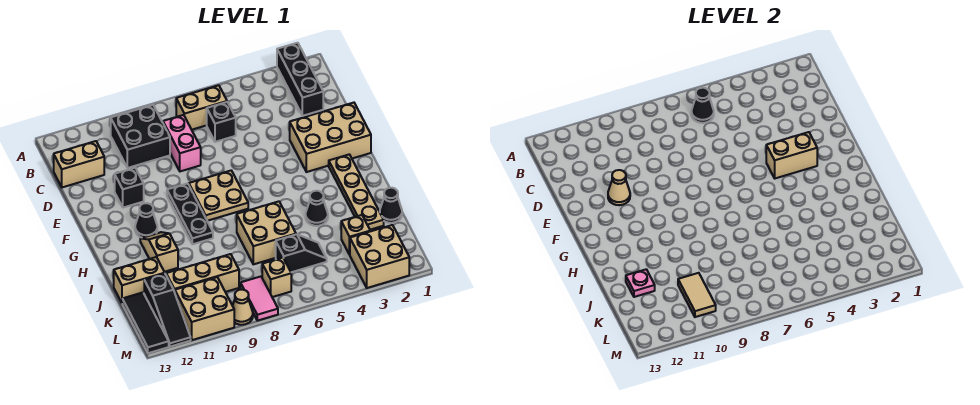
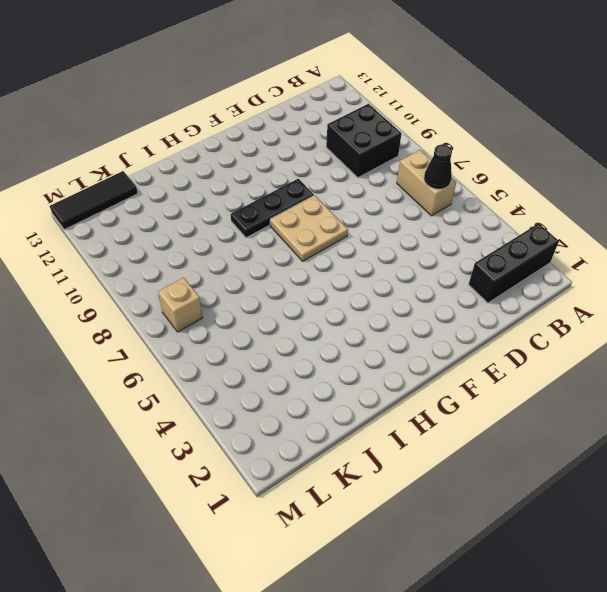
none -> black 1x1 brick [207,102,236,142]
none -> pink 1x2 brick [163,115,201,171]
none -> tan 1x2 brick [54,141,104,187]
none -> tan 2x3 brick [290,103,371,172]

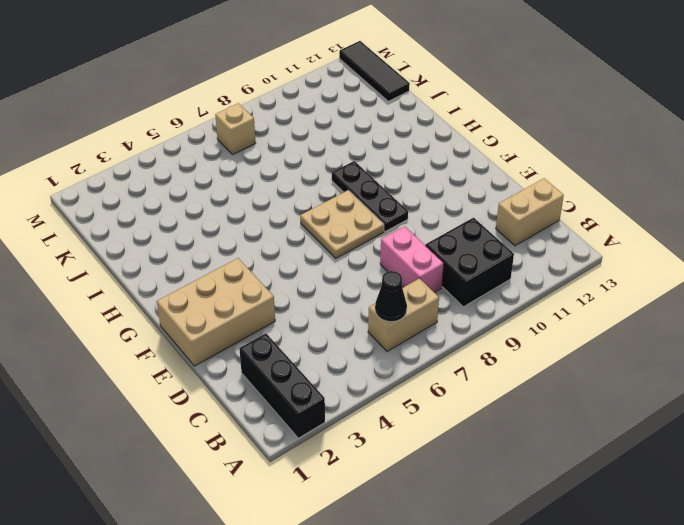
none -> black 1x1 brick [207,102,236,142]
none -> black 1x1 brick [115,168,144,208]
none -> tan 1x4 plate [329,154,384,230]
none -> black 1x1 cone [135,203,157,238]

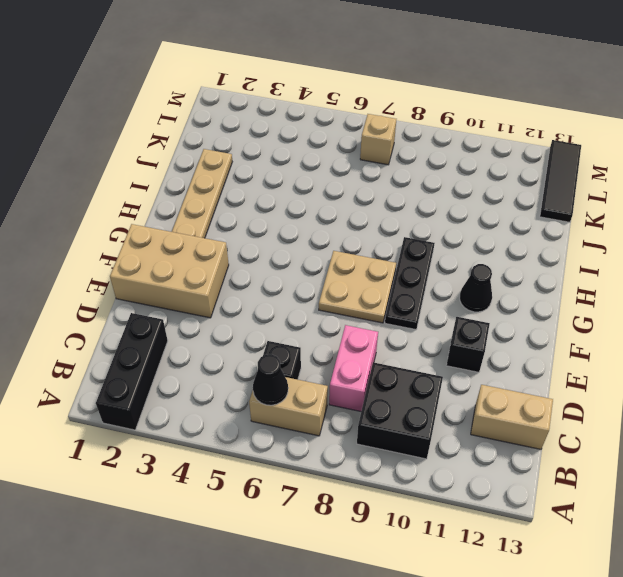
none -> tan 1x2 slope [140,232,178,272]
none -> black 1x1 cone [306,191,328,226]
none -> tan 2x2 brick [237,201,296,264]
none -> black 1x1 cone [380,188,402,223]

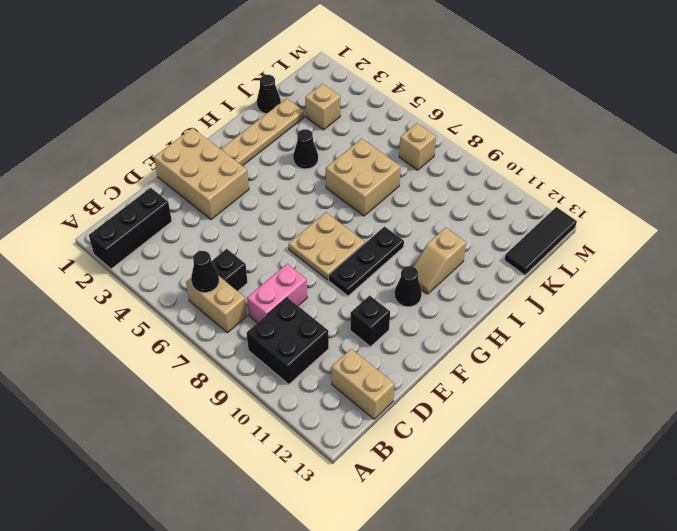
none -> tan 1x2 brick [114,257,165,303]
none -> black 1x2 slope [276,234,327,272]
none -> tan 1x3 brick [166,254,239,292]
none -> black 1x3 slope [144,274,191,347]

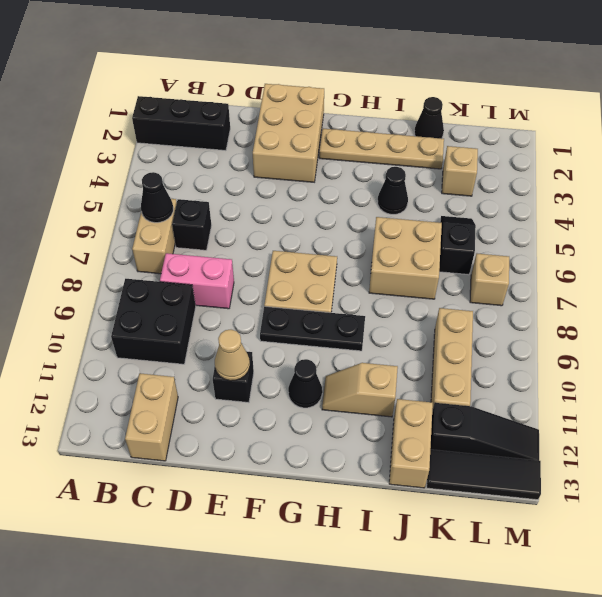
none -> tan 2x2 brick [350,225,409,288]
none -> pink 1x2 tile [240,277,278,321]
none -> tan 2x2 brick [175,277,234,340]
none -> tan 1x1 cone [233,290,253,325]

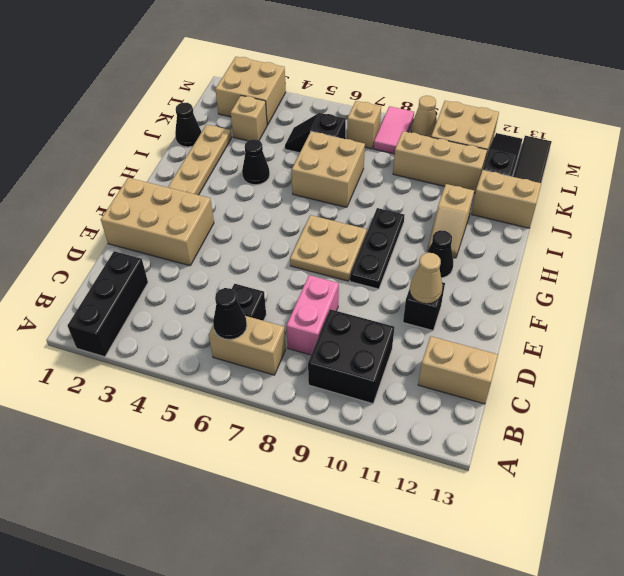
none -> tan 1x2 brick [766,132,817,178]
none -> pink 1x1 plate [626,269,655,297]
none -> tan 1x2 tile [678,273,716,317]

